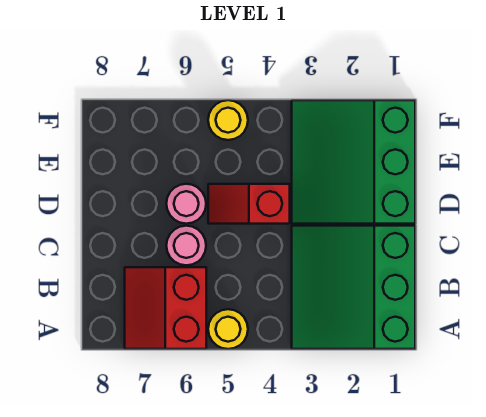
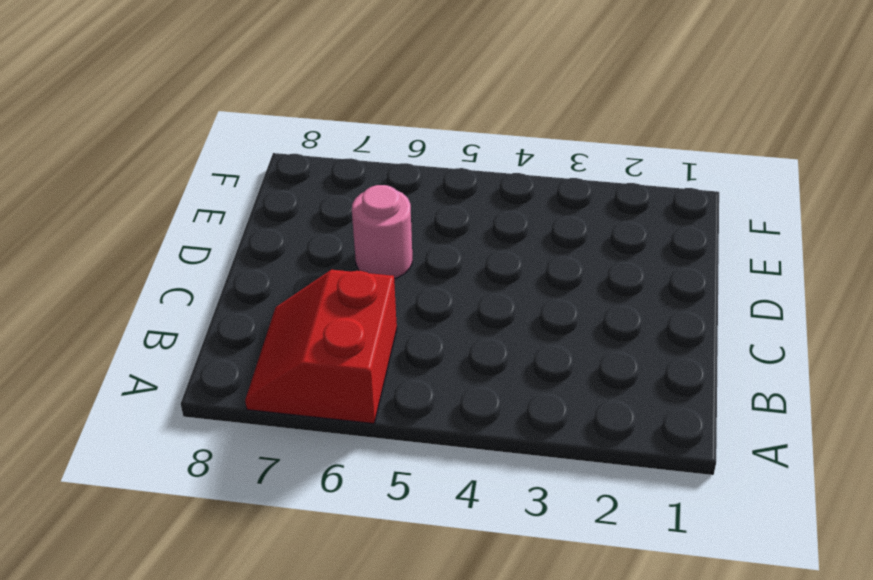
none -> green 3x3 slope [292,226,415,349]
none -> yellow 1x1 round brick [208,309,248,349]

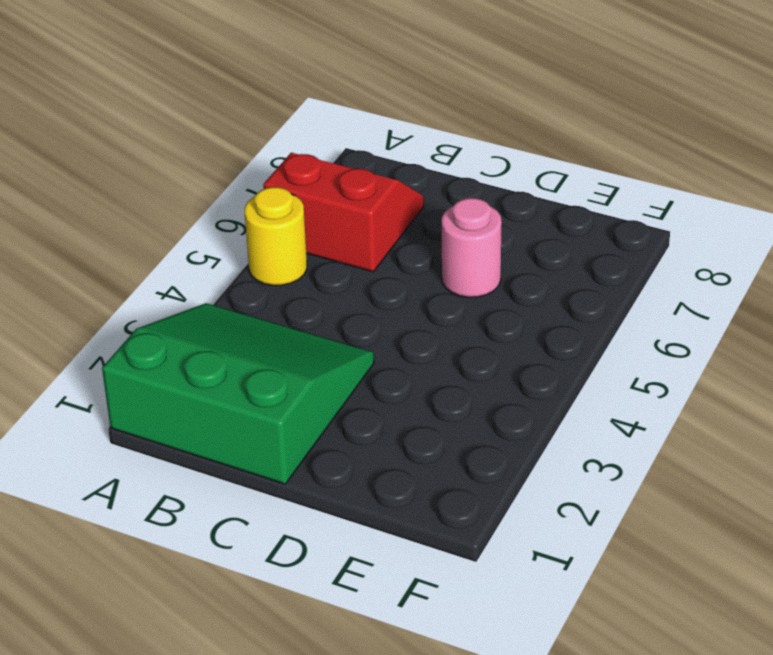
none -> pink 1x1 round brick [166,226,206,265]
none -> green 3x3 slope [292,100,415,224]

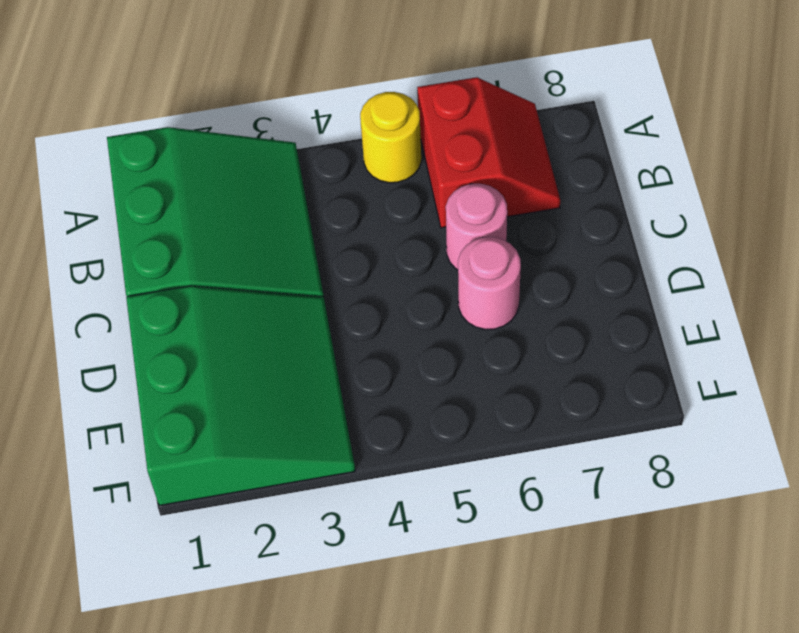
none -> red 1x2 slope [208,184,290,224]
none -> yellow 1x1 round brick [208,100,248,140]

